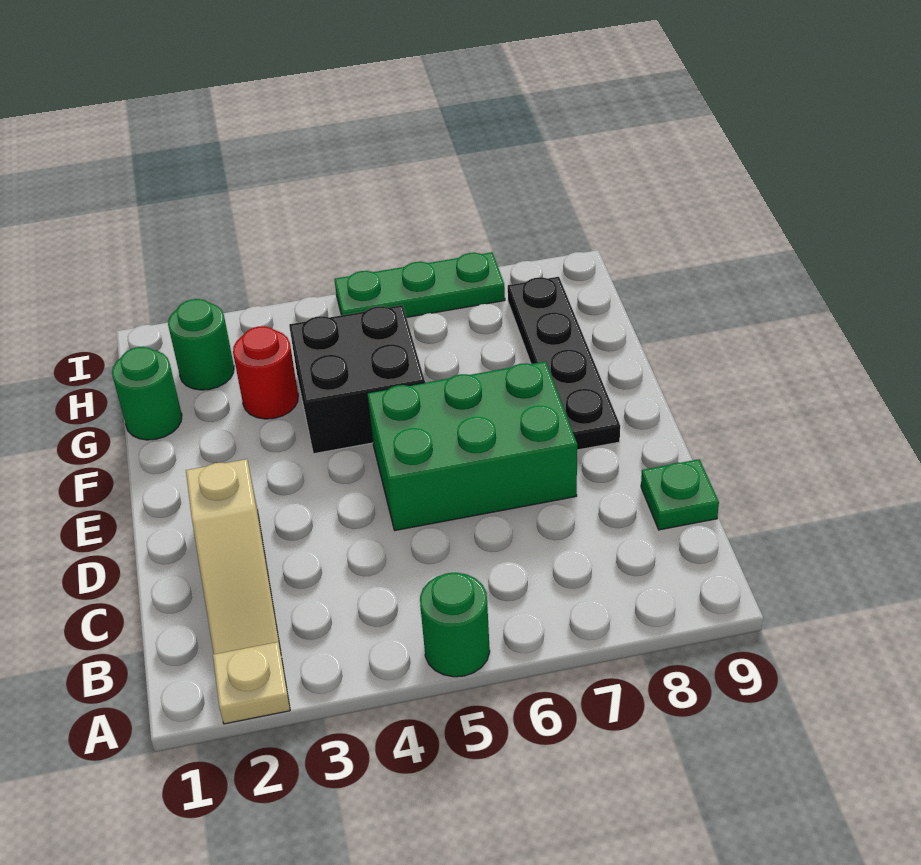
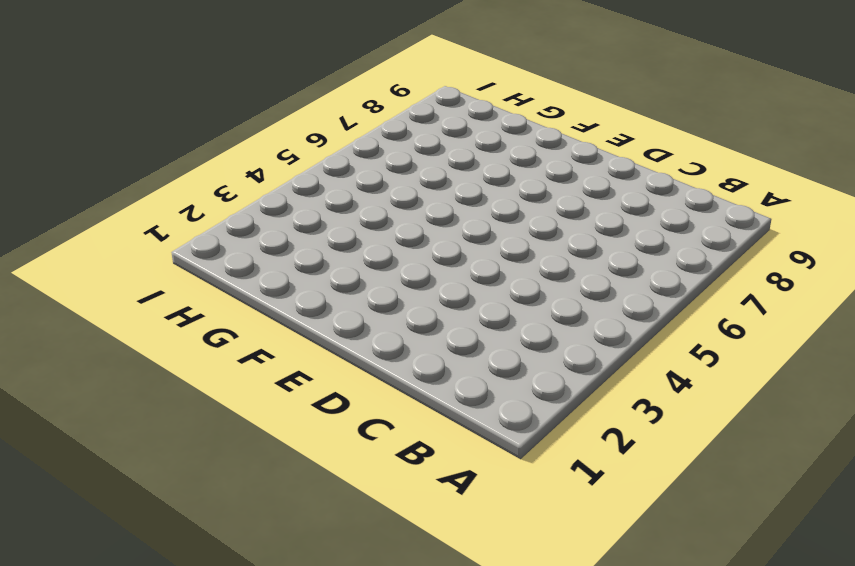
none -> tan 1x1 plate [213,642,290,724]
none -> green 1x1 round brick [420,573,490,677]

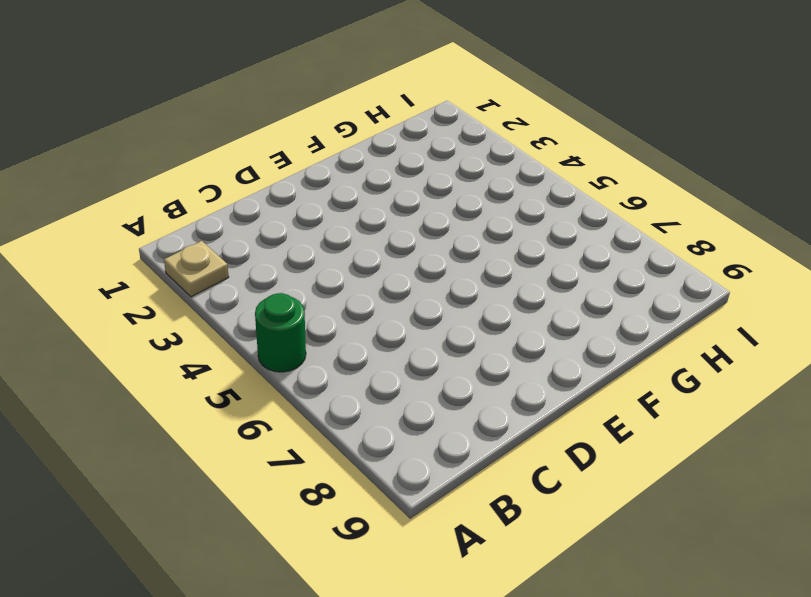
none -> tan 1x3 slope [186,459,280,654]
none -> green 1x1 plate [641,459,719,530]

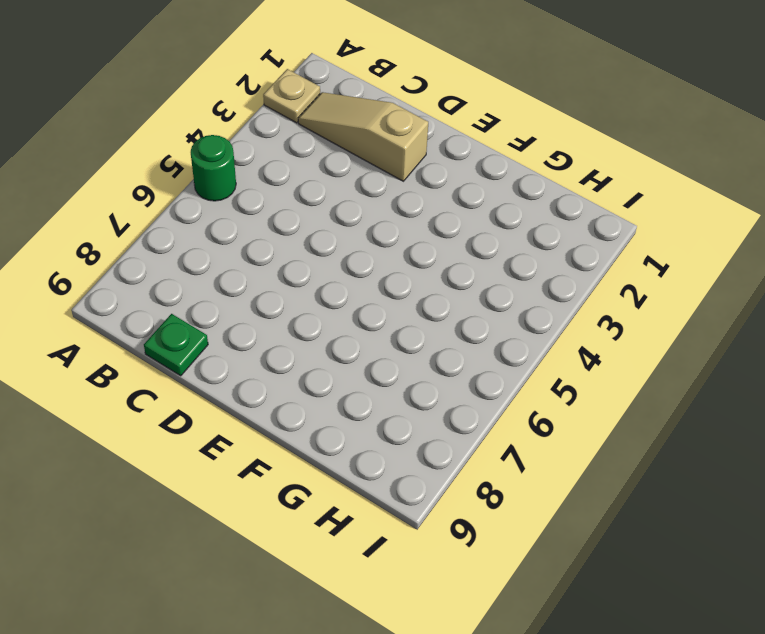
none -> green 2x3 brick [367,361,577,530]
none -> black 1x4 plate [508,277,620,450]

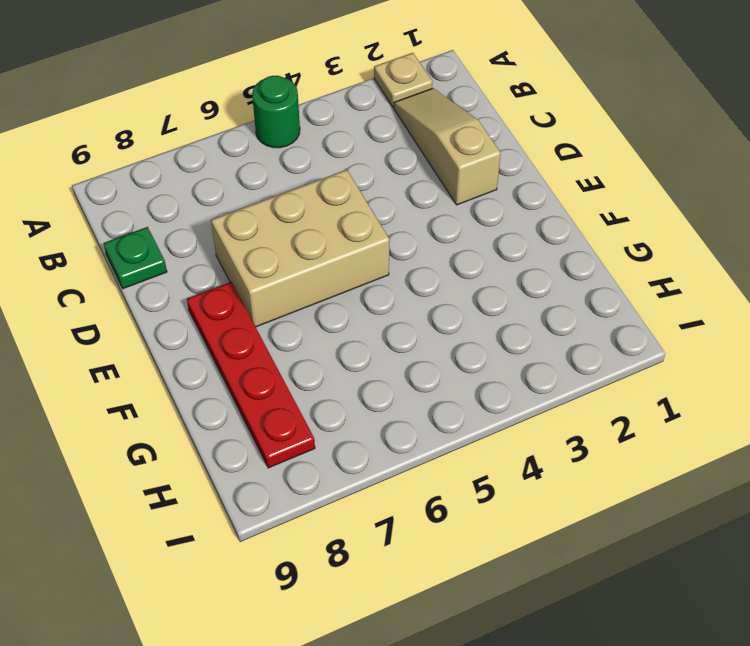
tan 2x3 brick [211,170,389,327] -> green 2x3 brick [367,361,577,530]
red 1x4 plate [187,282,315,468] -> black 1x4 plate [508,277,620,450]
none -> black 2x2 brick [289,305,425,454]
none -> green 1x1 round brick [112,347,182,440]

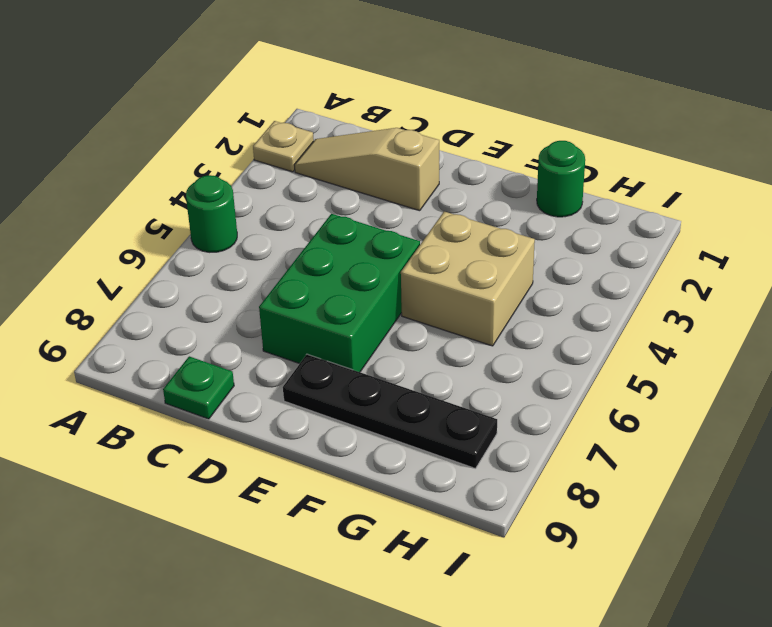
tan 2x2 brick [401,212,535,346] -> black 2x2 brick [289,305,425,454]
none -> red 1x1 round brick [233,326,298,419]
none -> green 1x1 round brick [168,299,234,390]

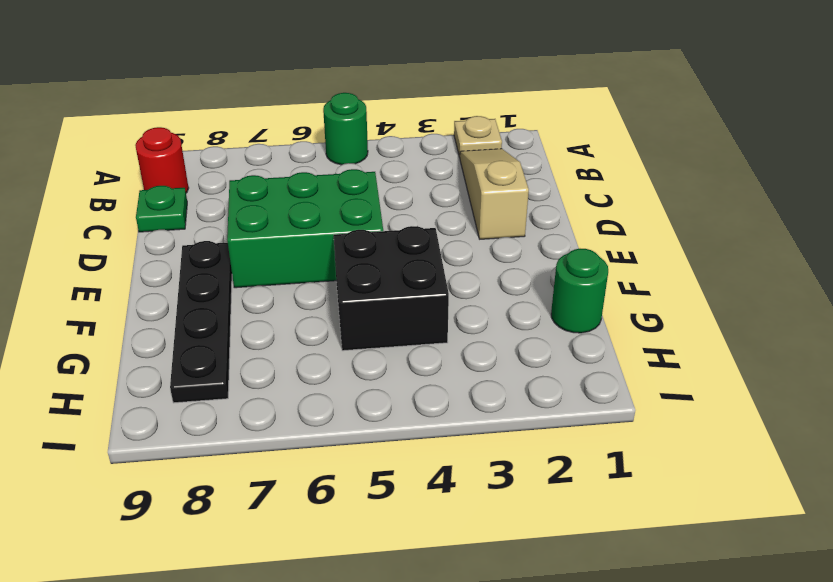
red 1x1 round brick [135,127,189,193] -> red 1x1 round brick moved to [233,326,298,419]
none -> green 1x1 round brick [168,299,234,390]
none -> green 1x3 plate [334,252,505,317]

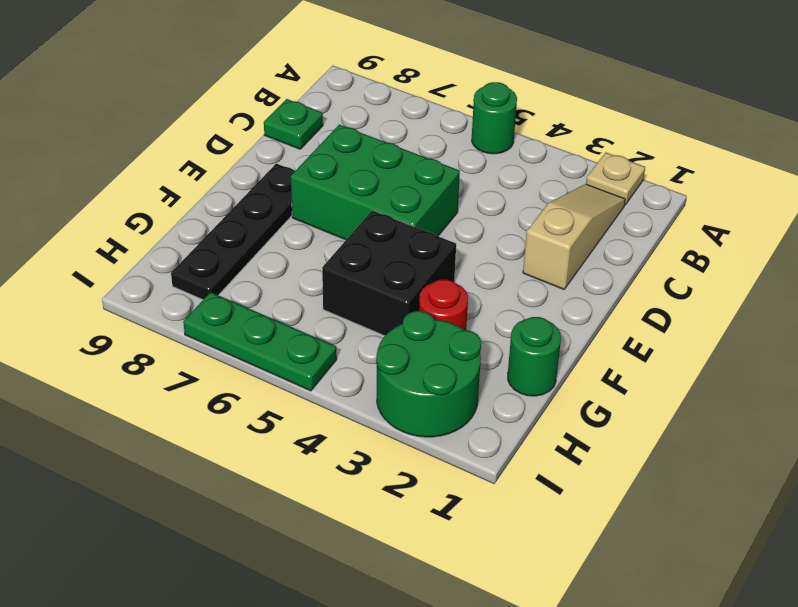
green 2x2 round brick [376,311,481,437] -> green 1x1 round brick [168,299,234,390]

